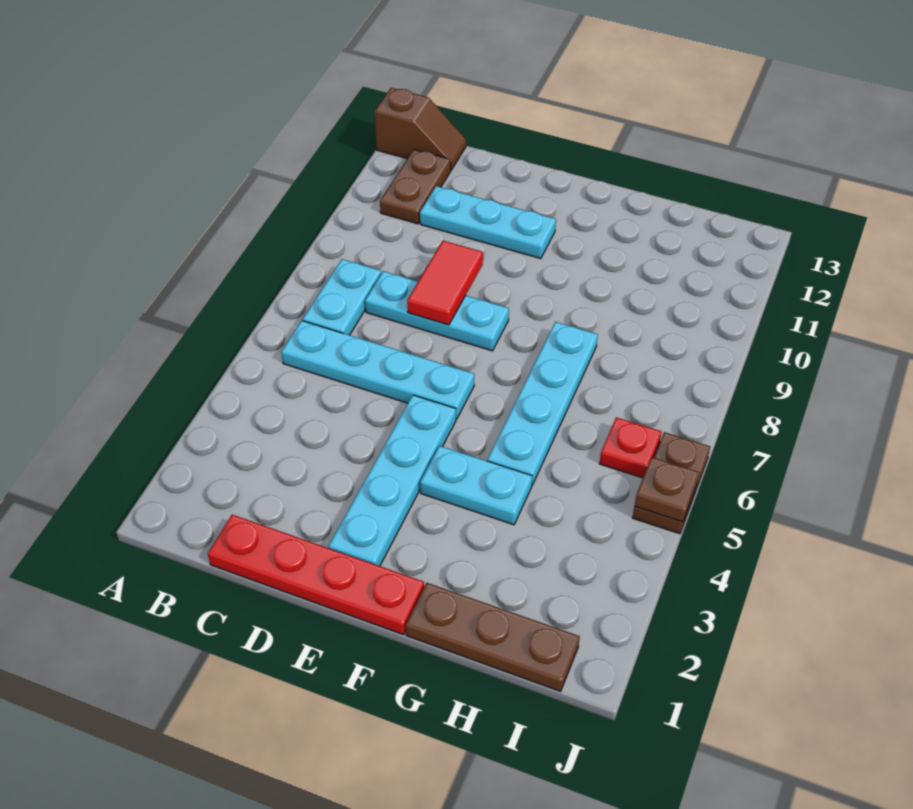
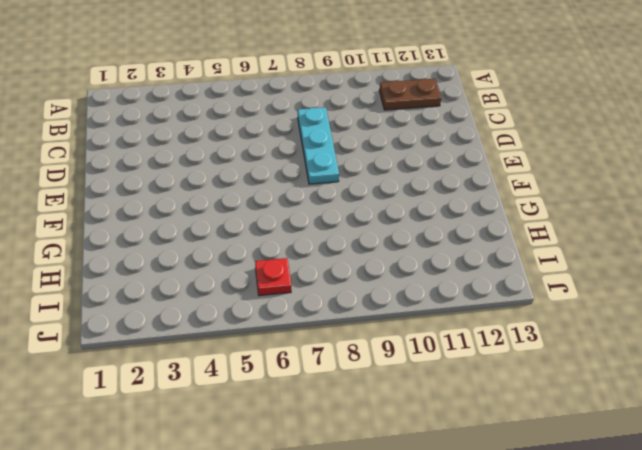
none -> brown 1x2 slope [374,88,466,170]
none -> cyan 1x4 plate [281,321,475,419]
none -> cyan 1x2 plate [303,259,381,335]

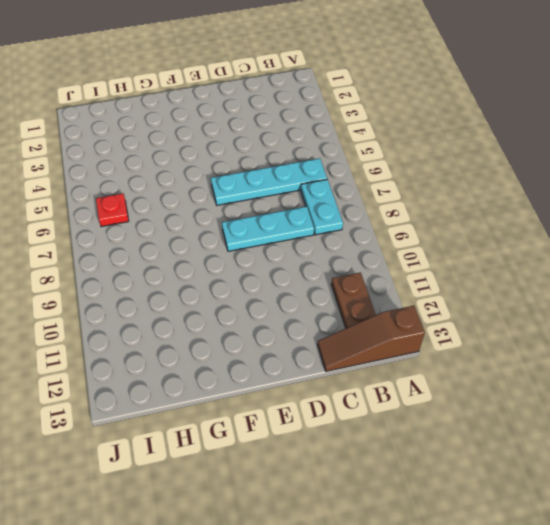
brown 1x3 slope [318,306,425,371] -> brown 1x2 slope [374,88,466,170]
none -> red 1x4 plate [208,515,424,635]
none -> cyan 1x3 plate [420,186,556,259]
none -> cyan 1x4 plate [329,395,456,566]

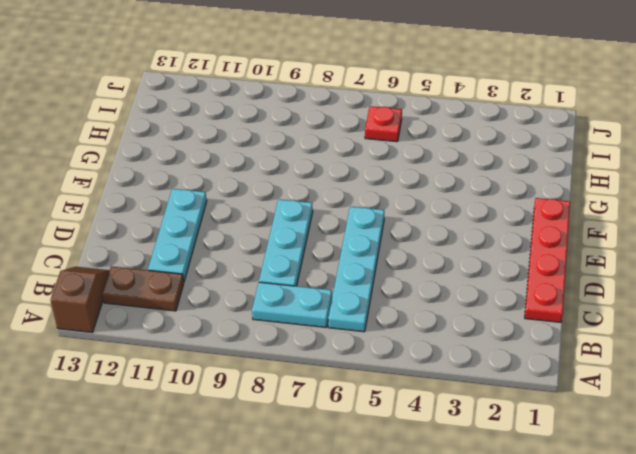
none -> cyan 1x4 plate [329,395,456,566]
none -> cyan 1x2 plate [420,446,532,525]
none -> brown 1x3 plate [406,583,580,691]

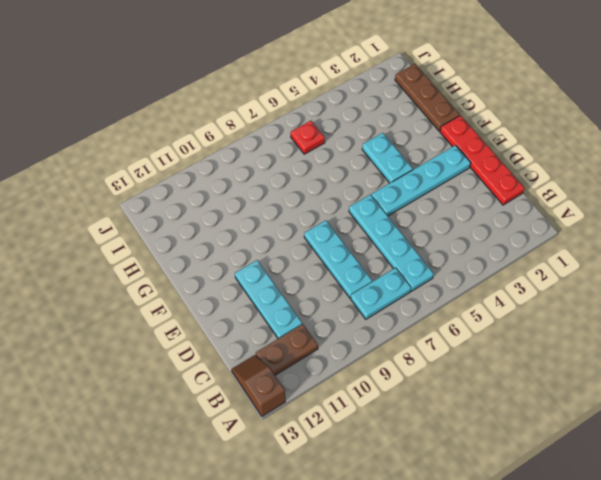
none -> cyan 1x4 plate [487,322,598,485]
none -> brown 1x2 plate [633,432,710,534]
none -> red 1x2 tile [407,241,483,325]

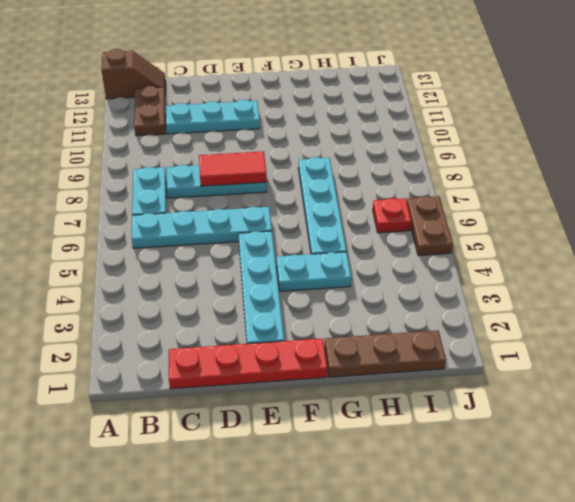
red 1x2 tile [199,151,267,186] -> red 1x2 tile turned to [407,241,483,325]
none -> brown 1x1 plate [635,457,699,522]

